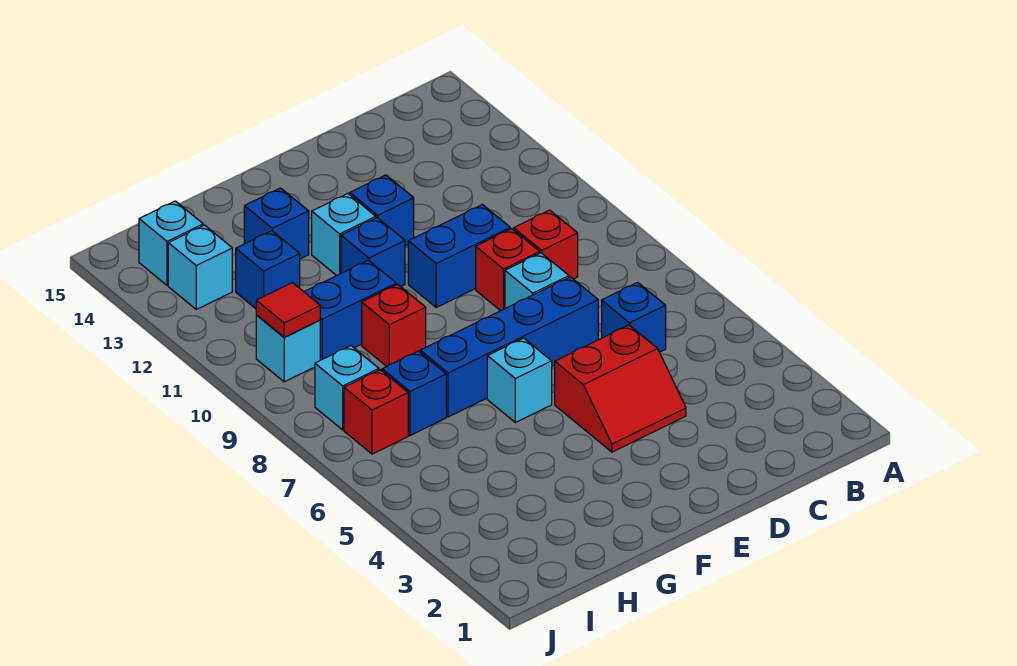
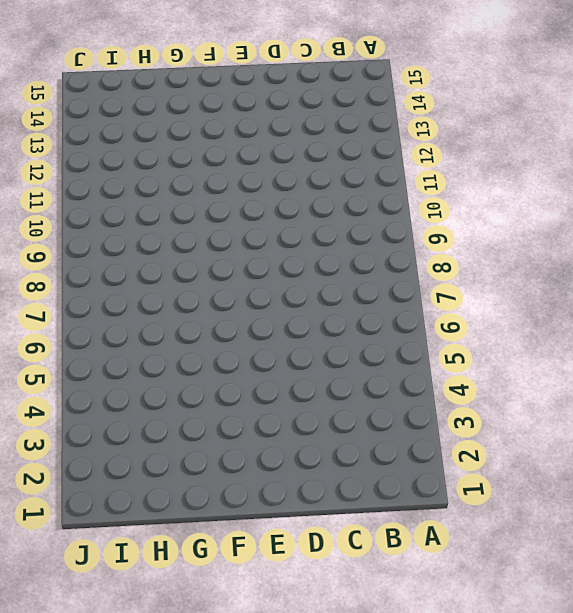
none -> blue 1x1 brick [602,282,666,352]
none -> red 1x1 brick [514,210,578,279]
none -> red 2x2 slope [555,325,686,452]

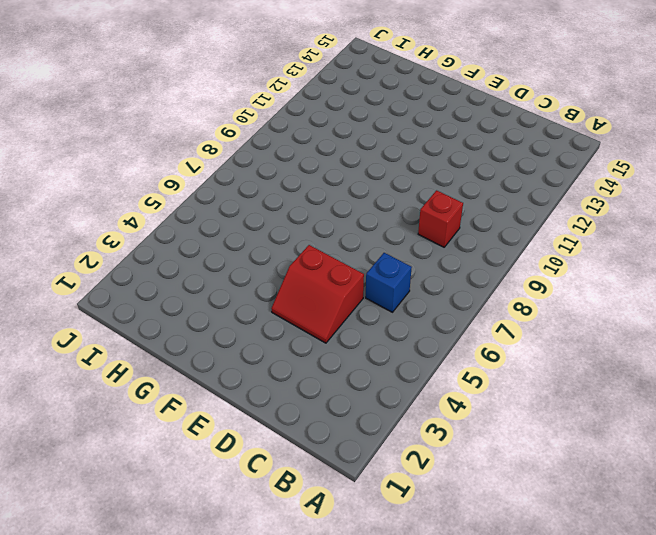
none -> blue 1x4 brick [420,277,598,417]
none -> cyan 1x1 brick [505,253,569,308]
none -> red 1x1 brick [476,229,540,311]

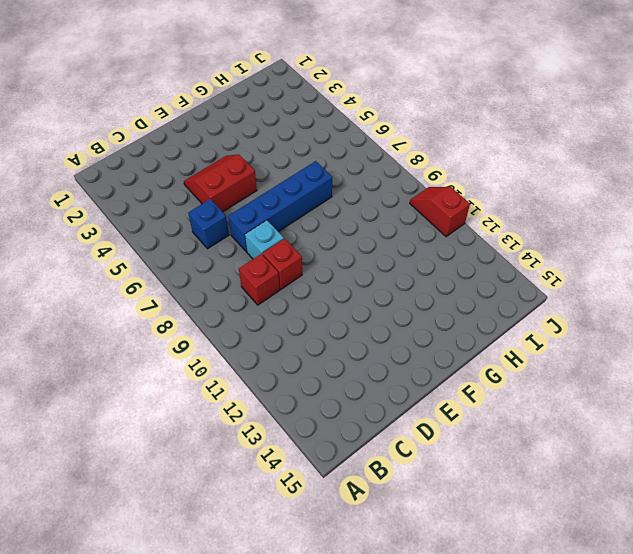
red 1x2 slope [410,187,470,237] -> none
none -> blue 1x2 brick [408,205,510,307]
none -> blue 1x1 brick [350,175,414,246]
none -> cyan 1x1 brick [487,338,552,422]

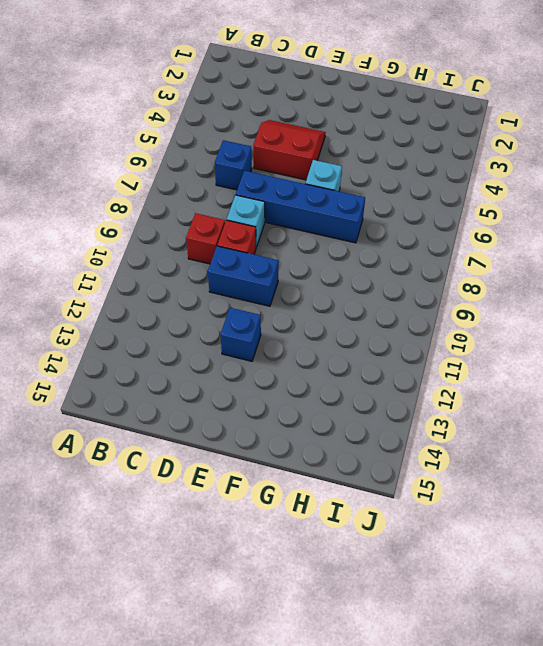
none -> blue 1x1 brick [341,218,405,287]
none -> cyan 1x1 brick [312,194,376,276]
none -> red 1x1 brick [362,284,426,367]

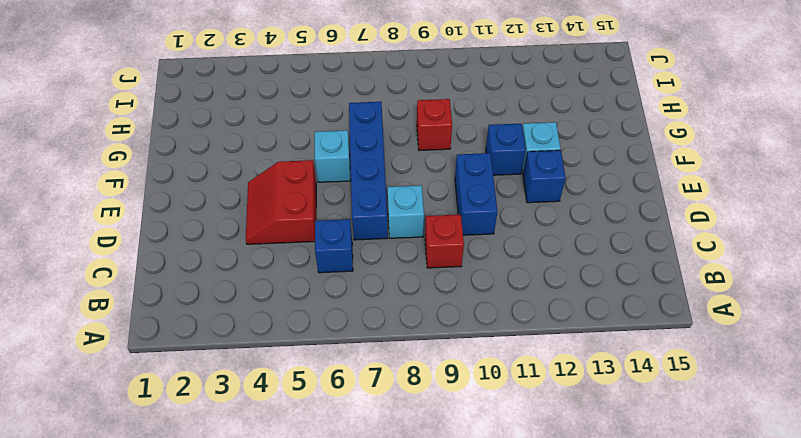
none -> red 1x1 brick [476,229,540,311]
none -> blue 1x2 brick [304,260,396,360]
none -> blue 1x1 brick [244,188,309,259]

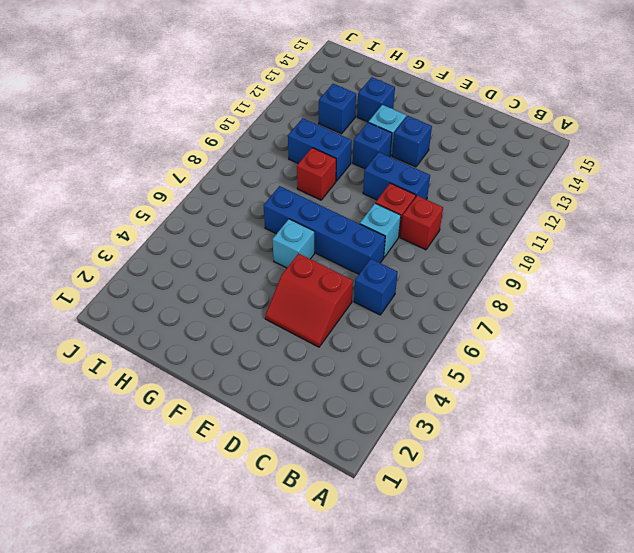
none -> blue 1x1 brick [382,351,446,436]
none -> red 1x1 brick [344,370,408,454]
none -> cyan 1x1 brick [315,346,379,430]

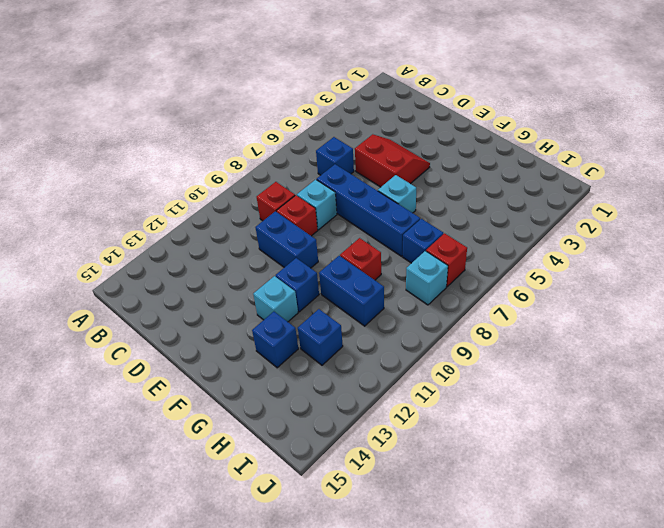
none -> blue 1x1 brick [350,175,414,246]
none -> cyan 1x1 brick [256,315,320,382]
none -> cyan 1x1 brick [168,225,232,309]

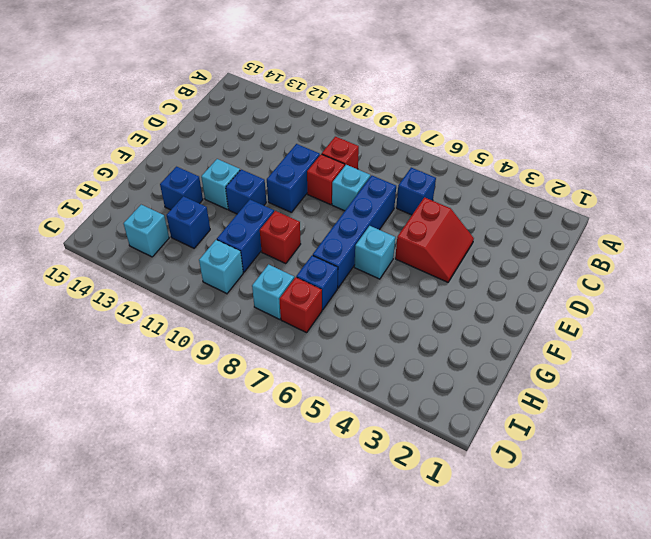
none -> blue 1x1 brick [350,175,414,246]
none -> cyan 1x1 brick [139,201,203,285]
none -> red 1x1 tile [256,283,320,337]

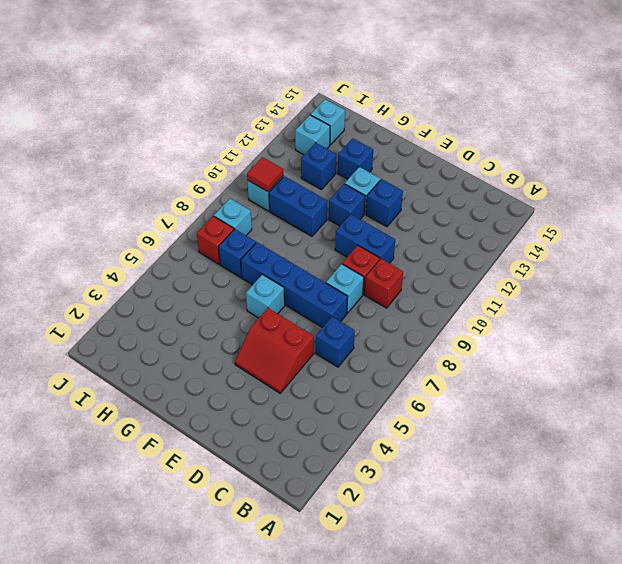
none -> red 1x1 brick [362,284,426,367]

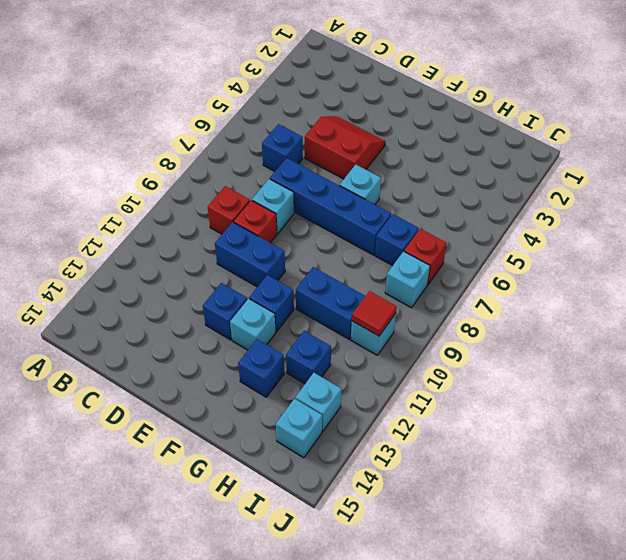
none -> red 1x1 brick [362,284,426,367]

